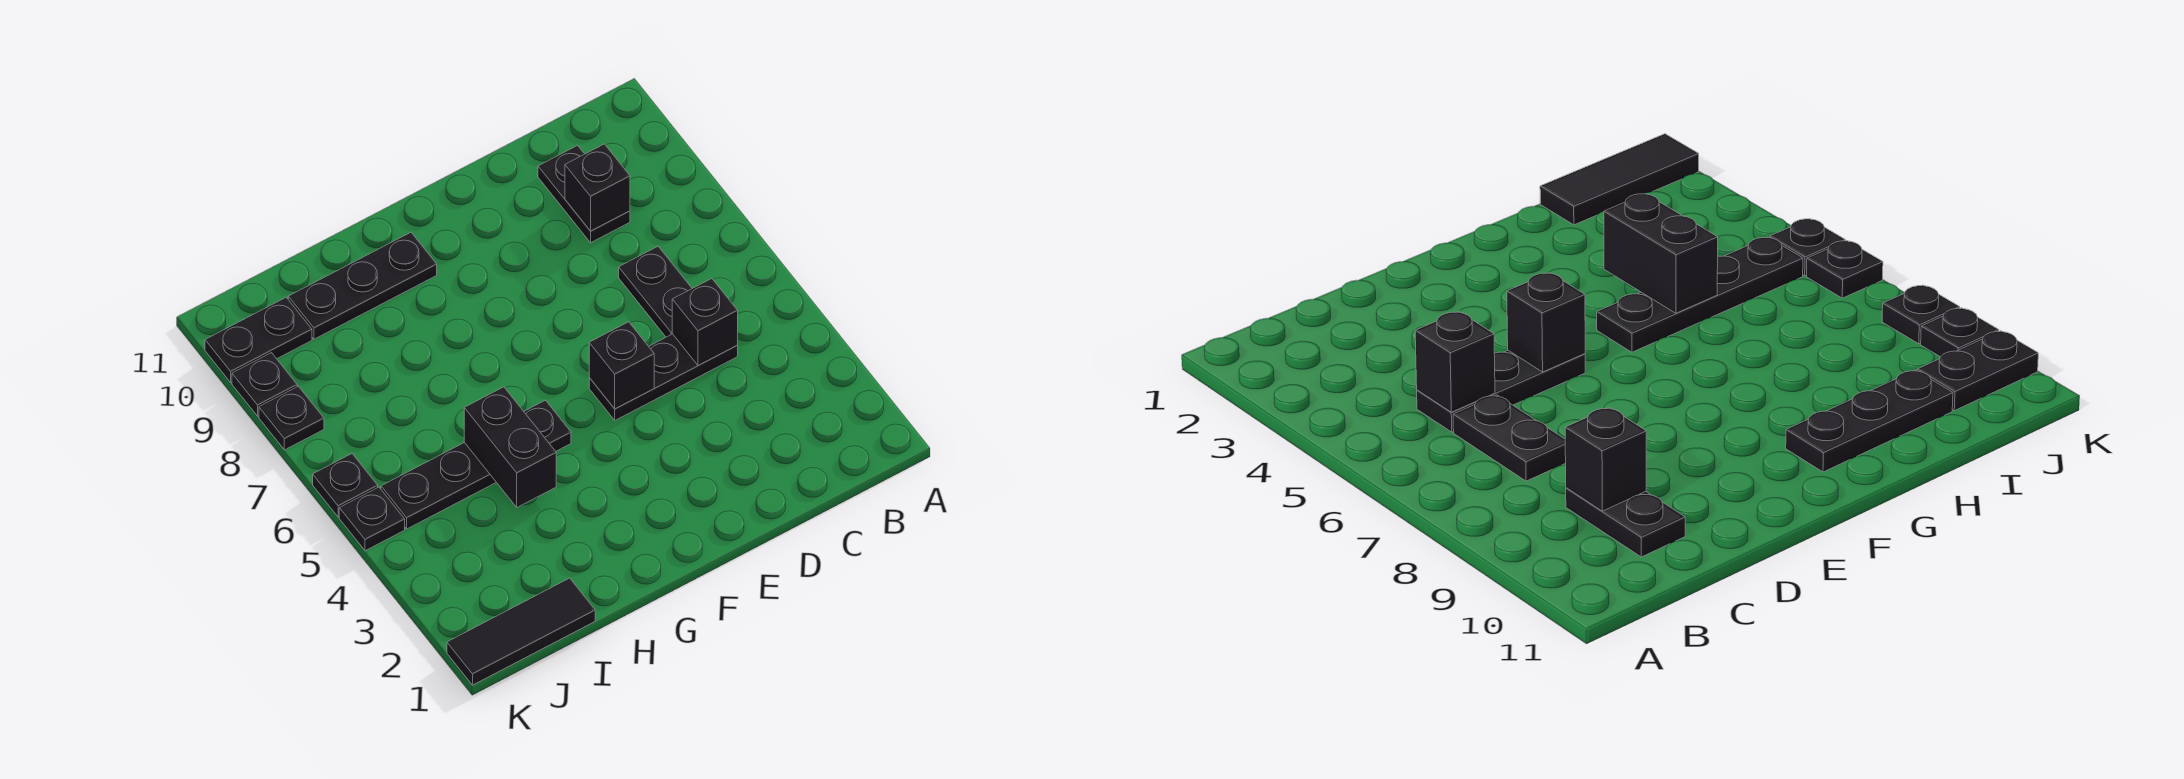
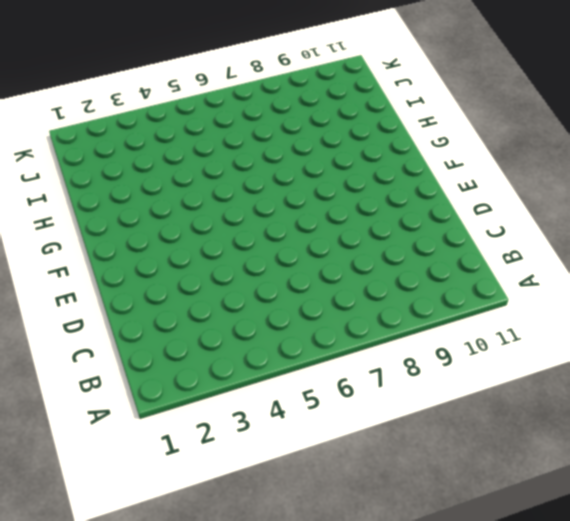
none -> black 1x3 plate [589,334,738,420]
none -> black 1x2 plate [619,246,692,337]
none -> black 1x2 plate [538,145,630,243]

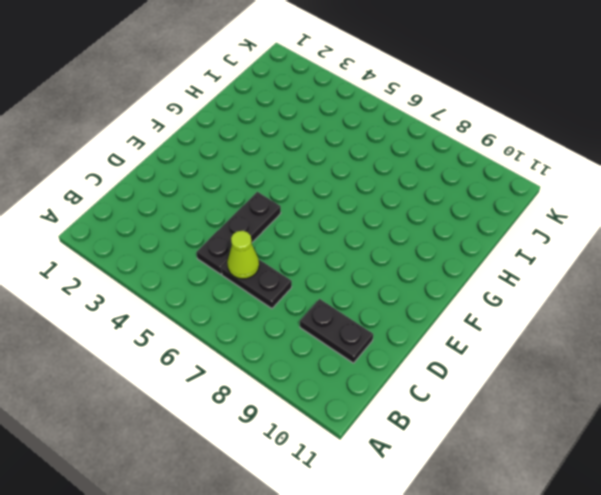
lime 1x1 cone [227,231,259,279] -> none
none -> black 1x4 plate [381,400,571,529]
none -> black 1x3 plate [288,232,437,339]
none -> black 1x3 tile [447,578,595,685]

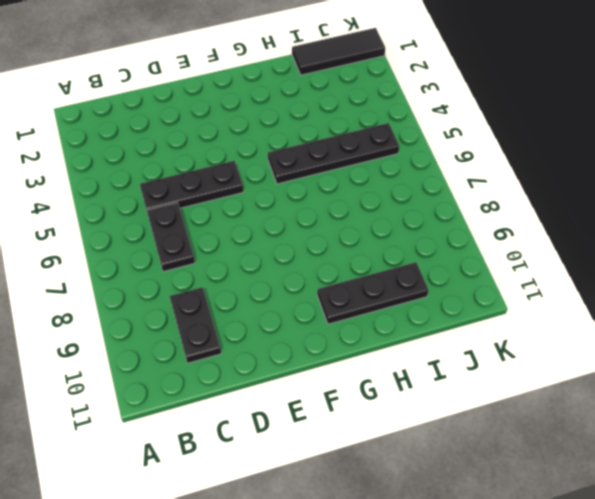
none -> black 1x2 plate [205,297,312,382]
none -> black 1x1 plate [339,487,405,551]
none -> black 1x1 plate [313,454,378,517]

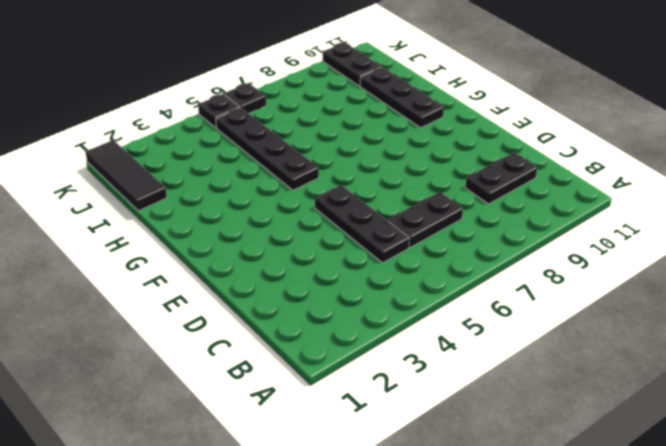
none -> black 1x1 plate [259,386,324,450]
none -> black 1x1 plate [232,353,297,416]
none -> black 1x1 brick [672,279,738,366]

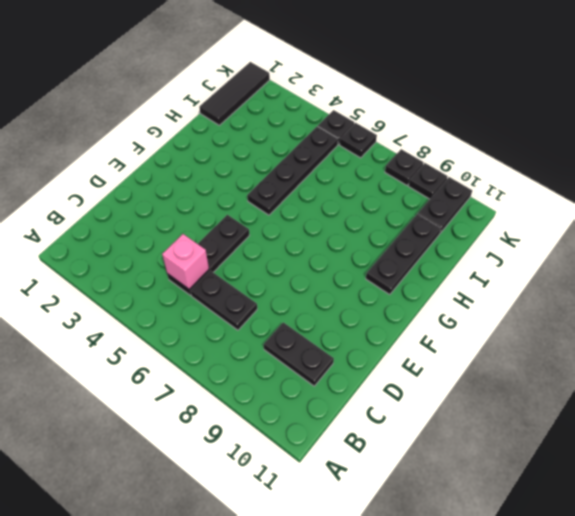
pink 1x1 brick [162,234,209,289] -> black 1x1 brick [672,279,738,366]
none -> black 1x1 brick [565,144,630,231]
none -> black 1x1 brick [589,322,654,409]
none -> black 1x2 brick [464,387,556,507]

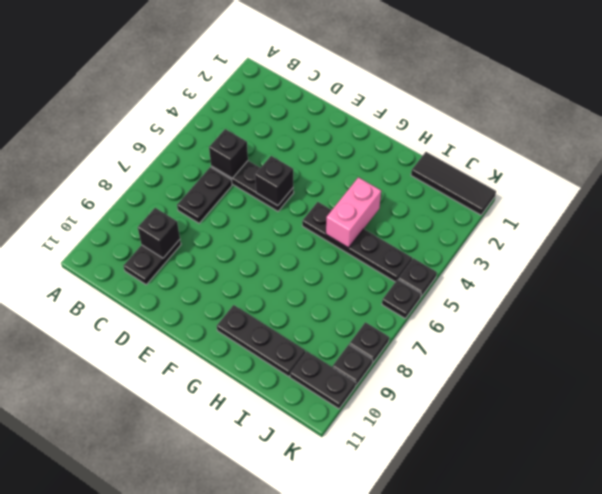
pink 1x2 brick [326,177,381,248] -> black 1x2 brick [464,387,556,507]

